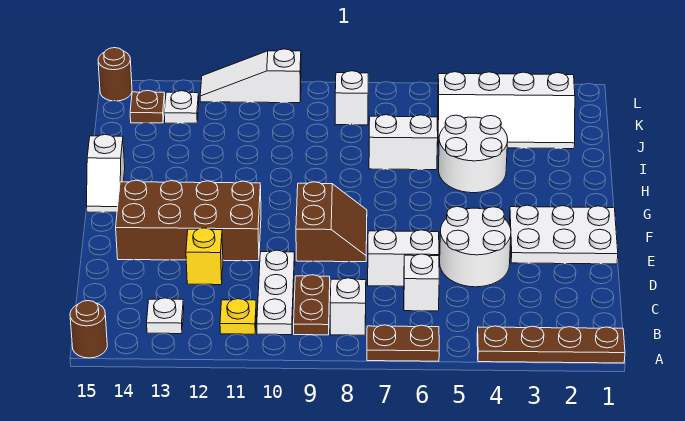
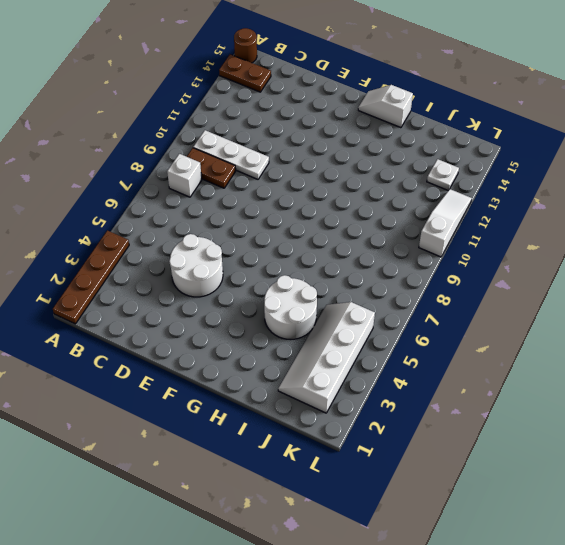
brown 1x2 plate [219,54,271,92] -> brown 1x2 plate turned to [367,325,439,361]
none -> yellow 1x1 plate [220,299,256,334]
none -> white 1x1 plate [147,298,184,334]
none -> white 1x1 brick [404,254,439,311]

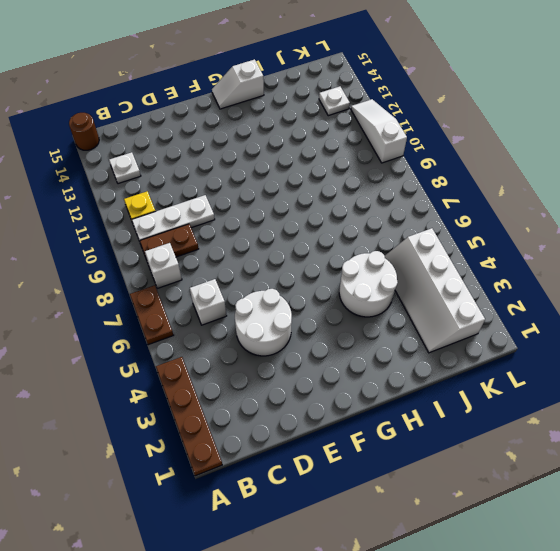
none -> white 1x2 brick [368,230,439,286]
none -> yellow 1x1 brick [186,228,223,285]
none -> white 2x3 plate [510,205,618,264]

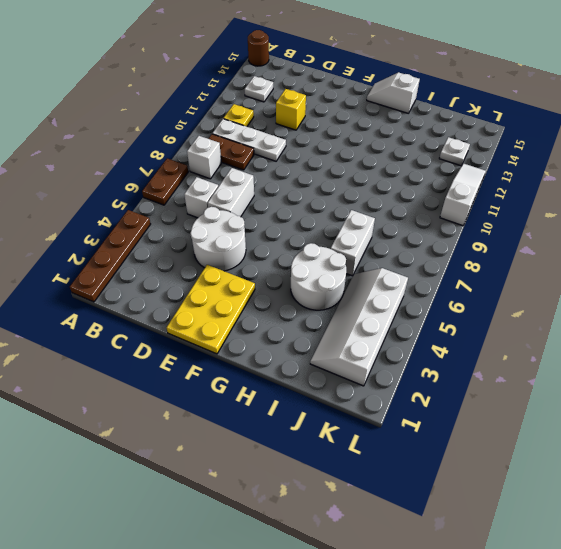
yellow 2x3 plate [167,265,255,354] -> white 2x3 plate [510,205,618,264]
none -> brown 2x2 slope [296,182,367,262]
none -> brown 2x4 brick [116,180,261,261]
none -> white 1x1 brick [335,71,368,125]

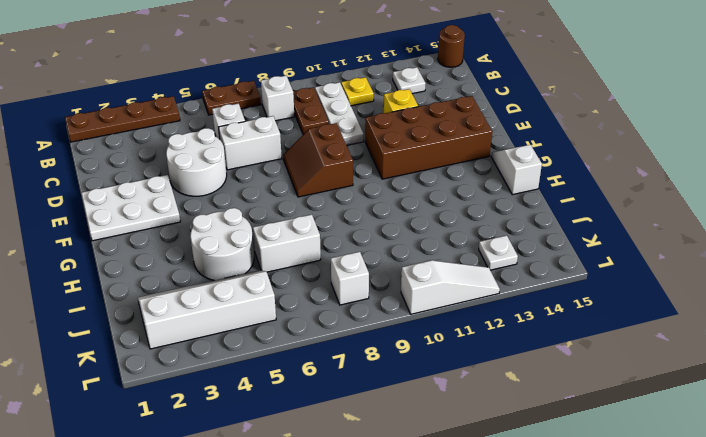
none -> brown 1x1 plate [130,90,165,123]
none -> brown 1x1 round brick [98,48,132,101]

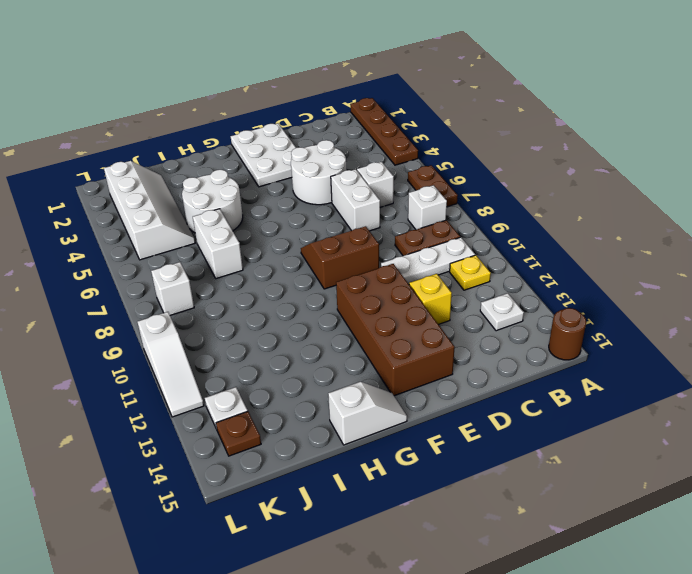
none -> brown 1x1 round brick [98,48,132,101]

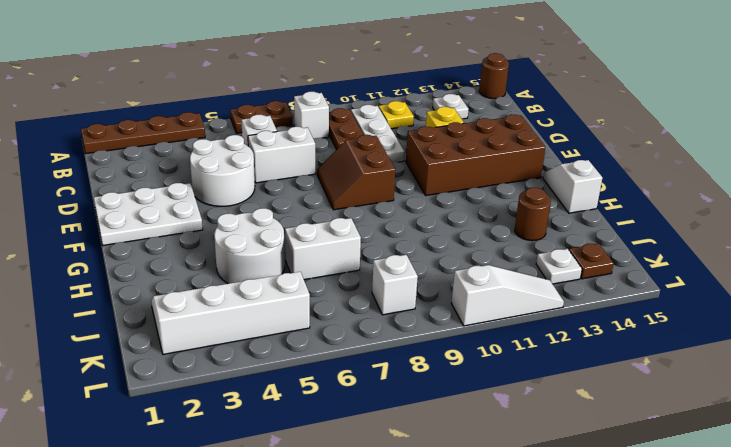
brown 1x1 round brick [515,188,551,241] -> brown 1x1 round brick moved to [98,48,132,101]

